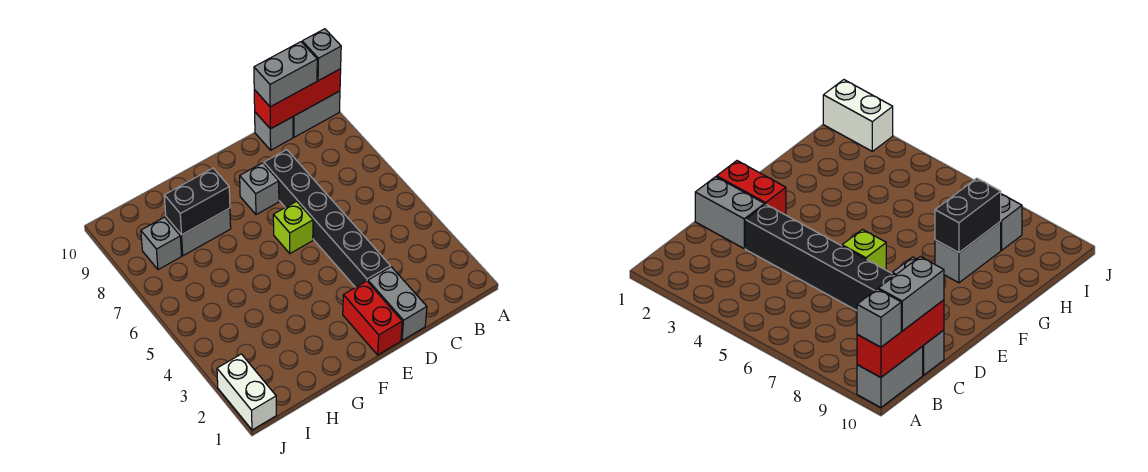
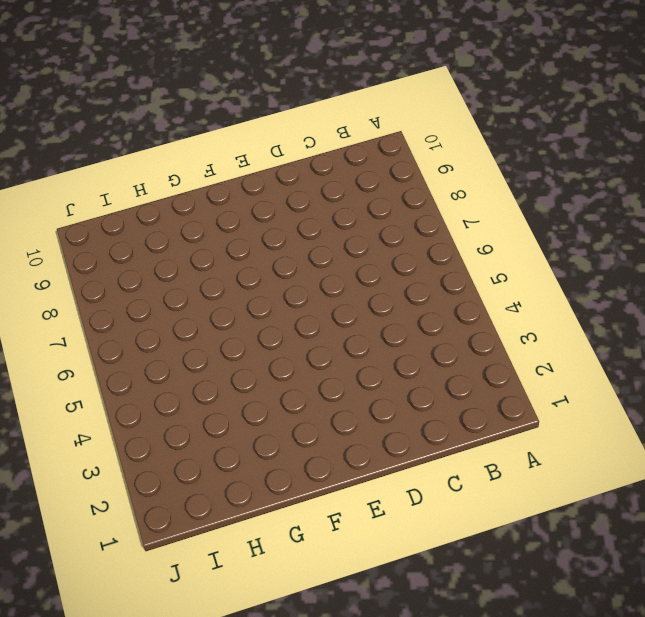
none -> grey 1x2 brick [293,91,340,137]
none -> grey 1x1 brick [255,112,293,150]
none -> grey 1x2 brick [368,267,427,340]

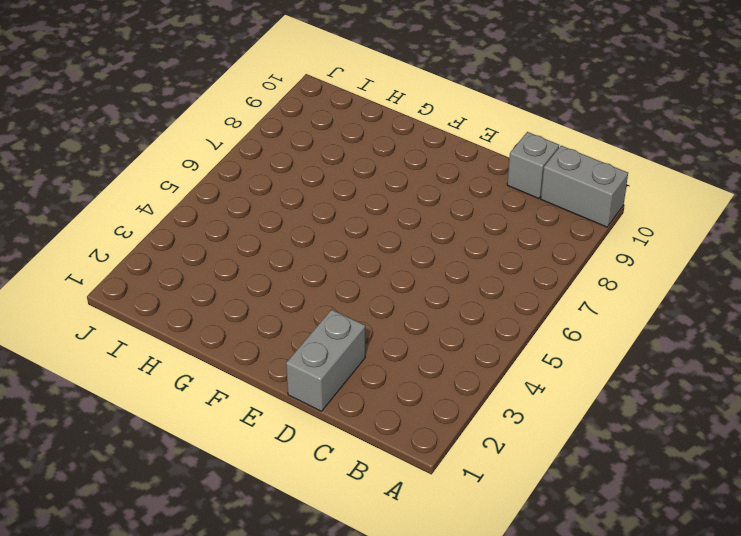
none -> black 1x6 brick [264,150,390,287]
none -> red 1x2 brick [343,281,402,355]
none -> lime 1x1 brick [273,201,313,253]

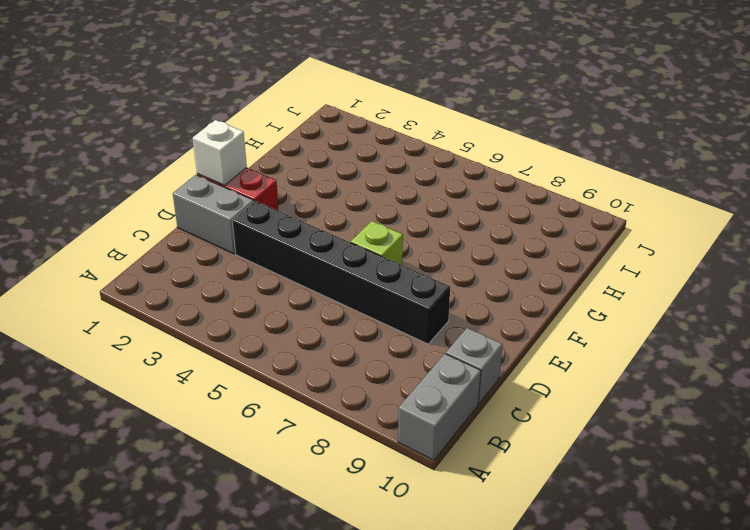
white 1x1 brick [193,120,247,185] -> none
none -> grey 1x1 brick [240,163,279,215]
none -> grey 1x2 brick [166,208,231,256]
none -> grey 1x1 brick [141,217,182,270]

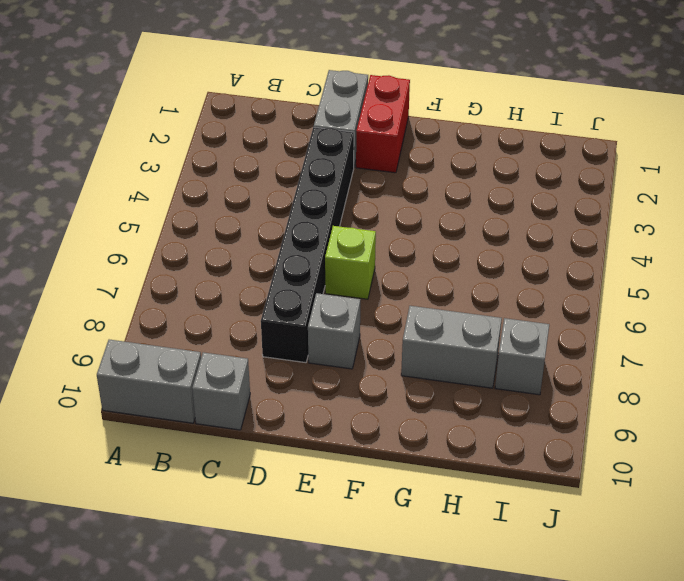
none -> white 1x2 brick [217,354,276,430]
none -> red 1x3 brick [254,69,341,129]
none -> black 1x2 brick [164,168,230,235]

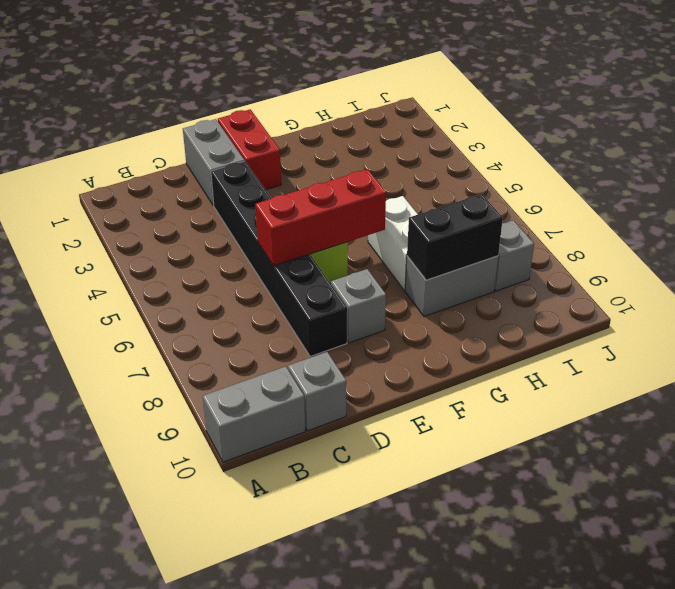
red 1x3 brick [255,169,386,266] -> red 1x3 brick moved to [254,69,341,129]
white 1x2 brick [368,196,418,290] -> white 1x2 brick moved to [217,354,276,430]
none -> grey 1x1 brick [302,29,341,81]
none -> grey 1x2 brick [254,42,317,107]

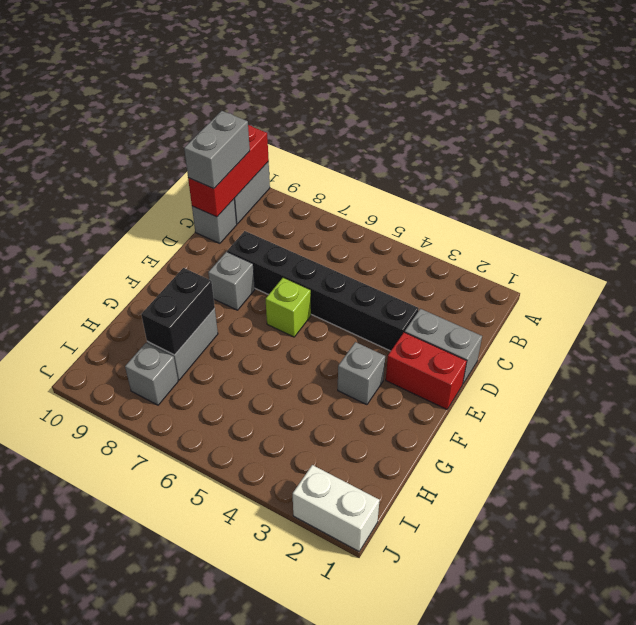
grey 1x1 brick [338,342,385,405] -> grey 1x1 brick moved to [302,29,341,81]

